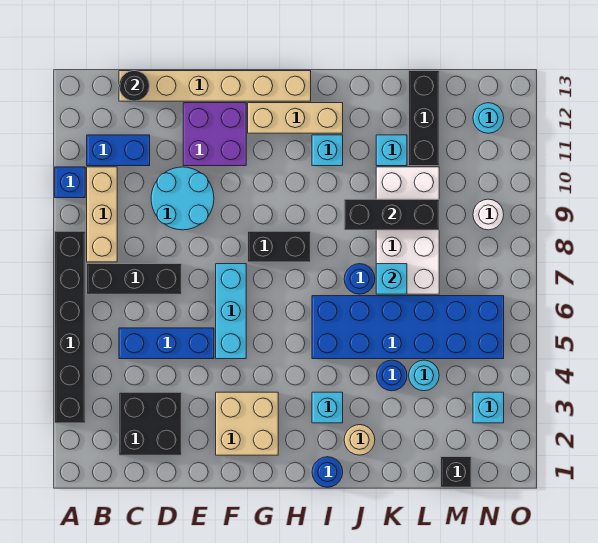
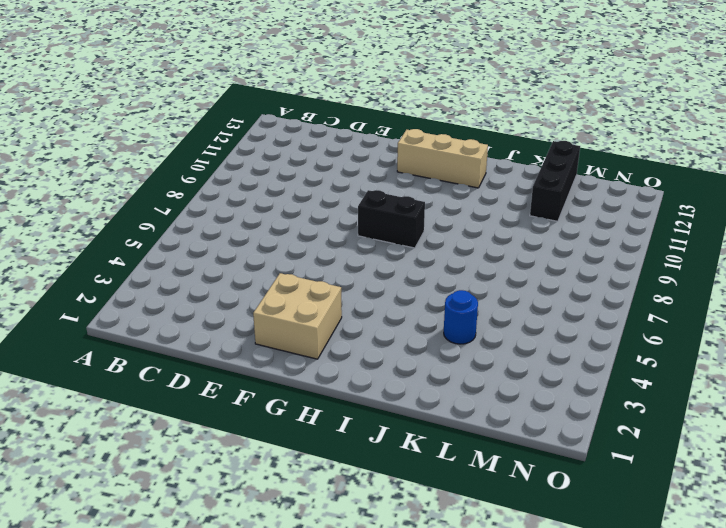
none -> black 1x6 brick [55,231,85,423]
none -> blue 1x1 brick [55,167,85,198]
none -> black 1x3 brick [87,264,182,294]
none -> tan 1x3 brick [87,167,117,262]

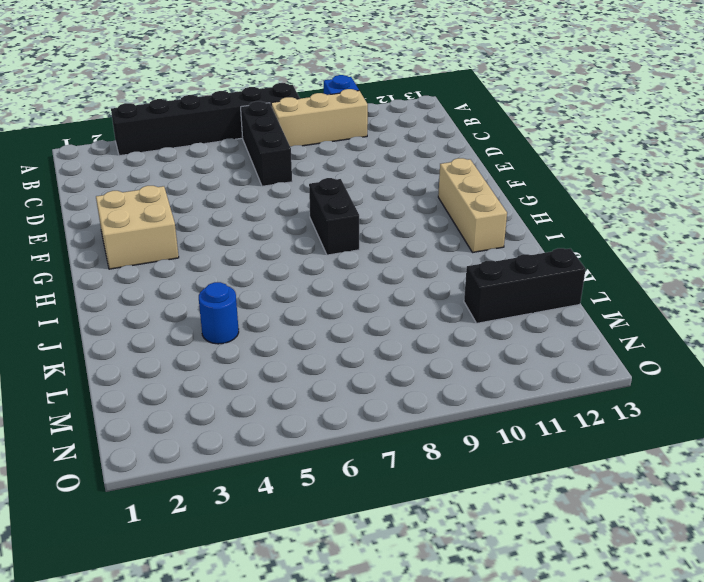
none -> blue 1x2 brick [87,135,150,166]
none -> black 2x2 brick [119,392,182,455]
none -> blue 1x3 brick [119,328,214,359]
none -> tan 1x6 brick [119,71,311,101]

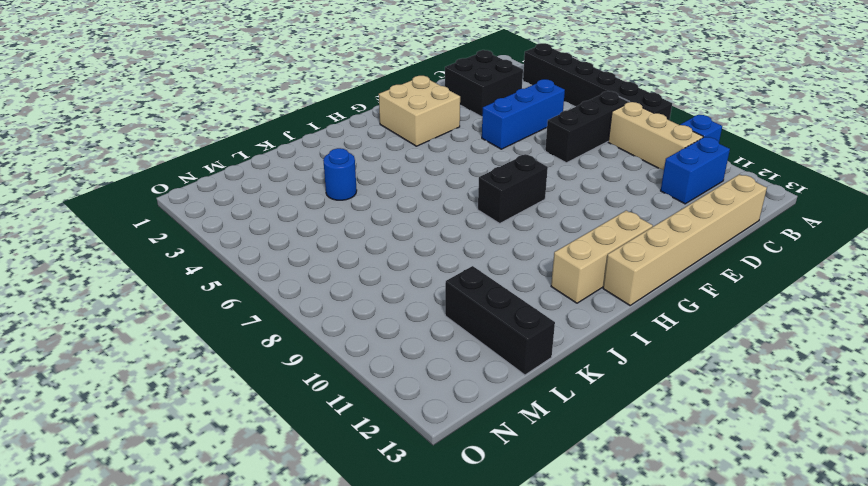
none -> cyan 2x2 round brick [151,167,214,230]
none -> purple 2x2 brick [183,103,246,166]
none -> cyan 1x3 brick [216,264,246,359]
none -> blue 1x1 round brick [312,457,343,487]

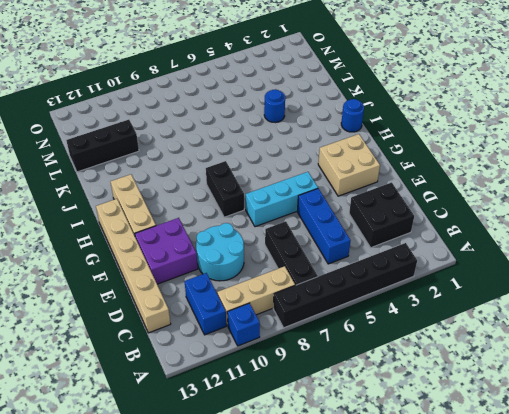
none -> cyan 1x1 brick [312,392,343,423]
none -> blue 2x6 brick [312,296,504,359]
none -> cyan 1x1 brick [312,135,343,166]
none -> tan 1x1 round brick [344,425,375,455]

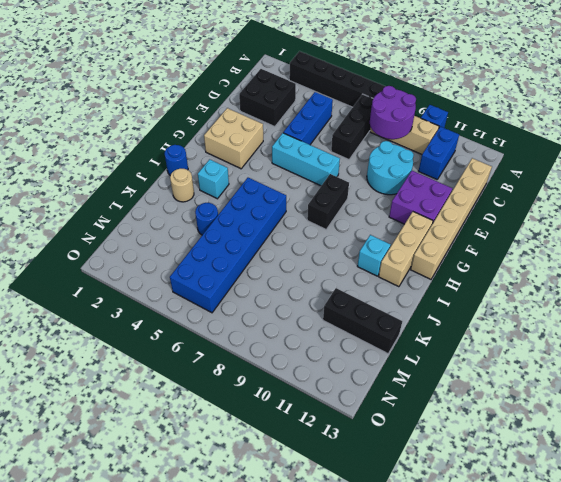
purple 2x2 round brick [370,86,416,139] -> none
none -> blue 1x1 round brick [344,264,375,294]
none -> white 2x4 brick [376,167,439,294]
none -> cyan 1x1 brick [376,135,407,166]
none -> cyan 1x1 round brick [409,360,439,391]

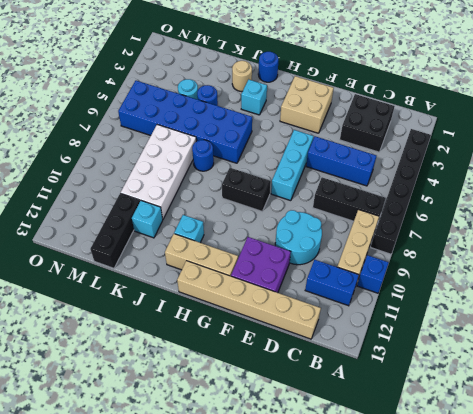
none -> black 1x1 brick [441,457,471,487]
none -> cyan 1x1 brick [473,392,504,423]
none -> white 1x1 round brick [473,199,504,230]
none -> cyan 1x1 round brick [473,103,504,133]

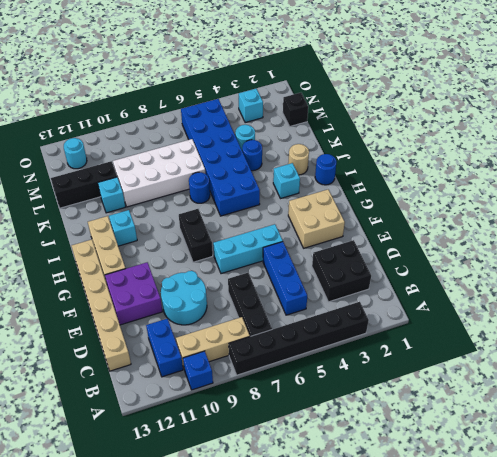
none -> white 1x1 round brick [473,199,504,230]
none -> black 1x1 round brick [119,71,150,101]
none -> black 1x3 brick [344,199,439,230]
none -> cyan 1x1 brick [376,264,407,294]

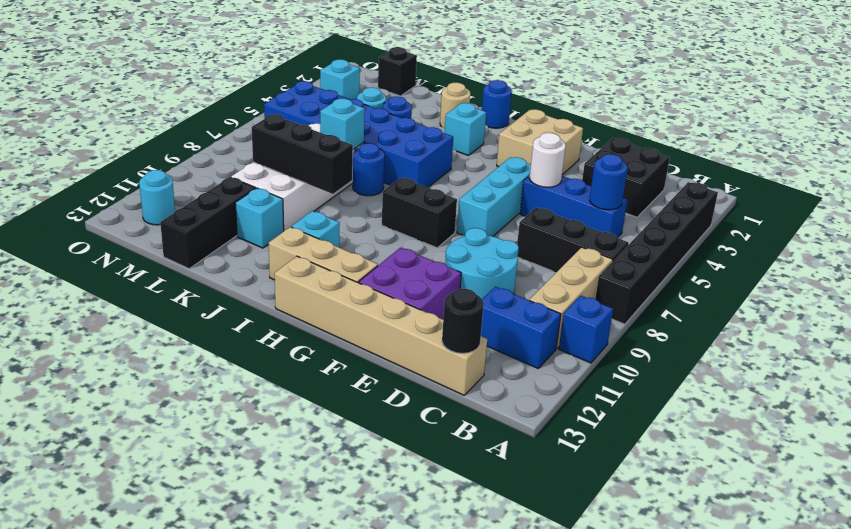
blue 1x1 round brick [590,154,628,210] -> none
white 1x1 round brick [530,133,566,187] -> white 1x1 round brick moved to [473,199,504,230]

